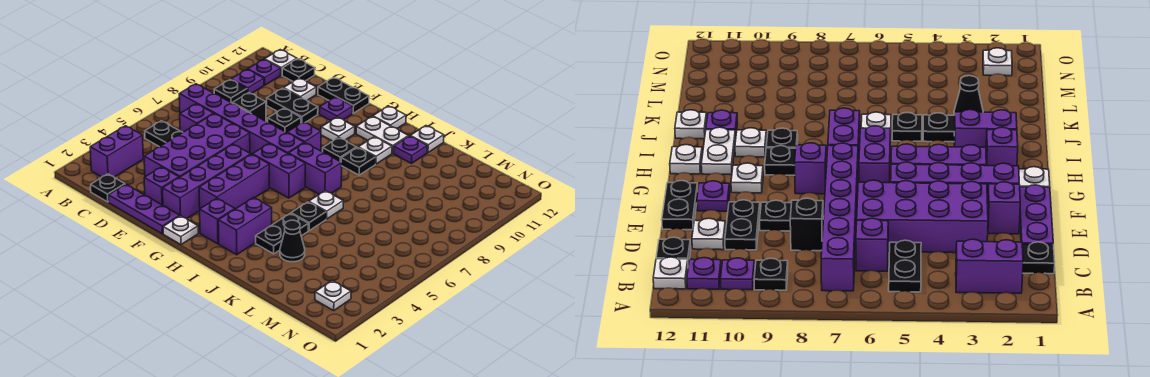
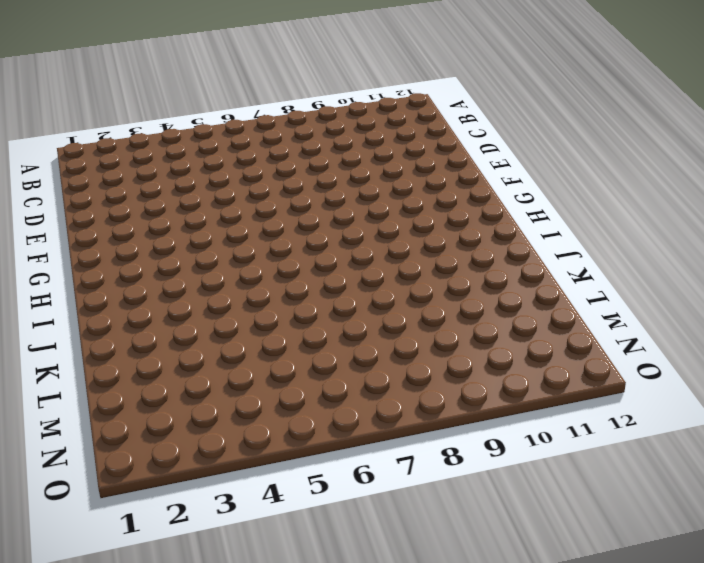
none -> purple 1x2 brick [90,126,143,177]
none -> black 1x2 plate [145,121,183,147]
none -> purple 1x6 brick [179,84,304,154]
none -> black 1x1 plate [214,80,247,103]

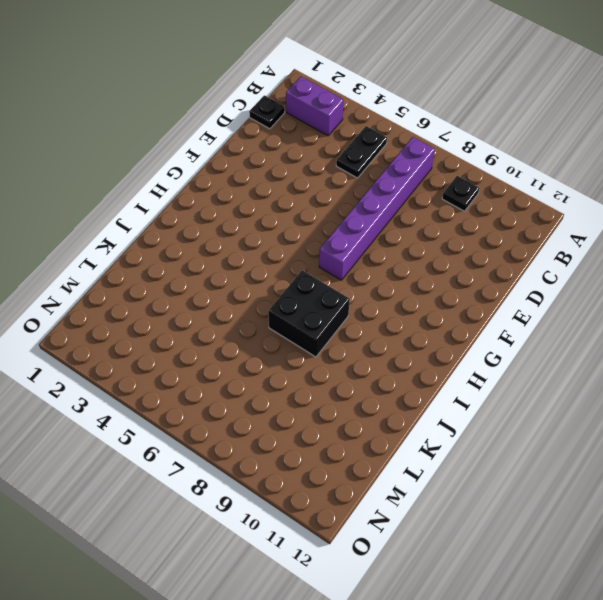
black 2x2 brick [268,270,350,357] -> purple 1x2 brick [288,143,342,194]
none -> purple 1x1 plate [231,70,264,94]
none -> purple 1x1 plate [248,59,281,85]
none -> white 1x1 plate [265,50,297,75]
none -> purple 1x1 brick [180,104,213,132]

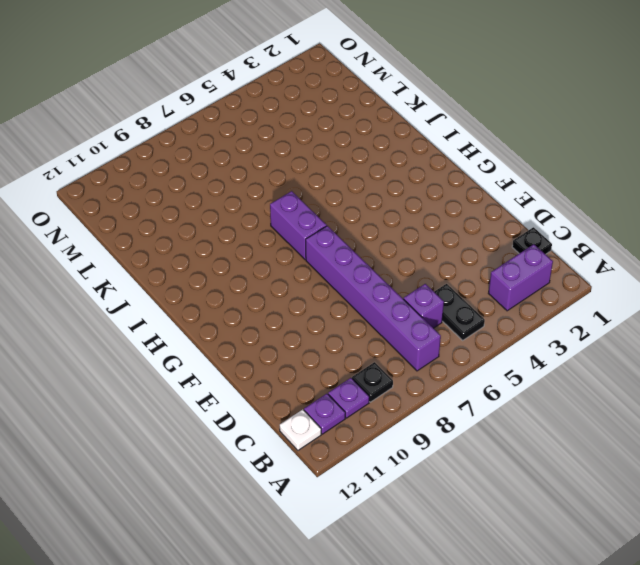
none -> black 1x1 plate [282,59,315,81]
none -> purple 1x3 plate [108,184,180,234]
none -> purple 2x4 brick [144,114,250,177]
none -> black 1x1 brick [233,93,266,121]

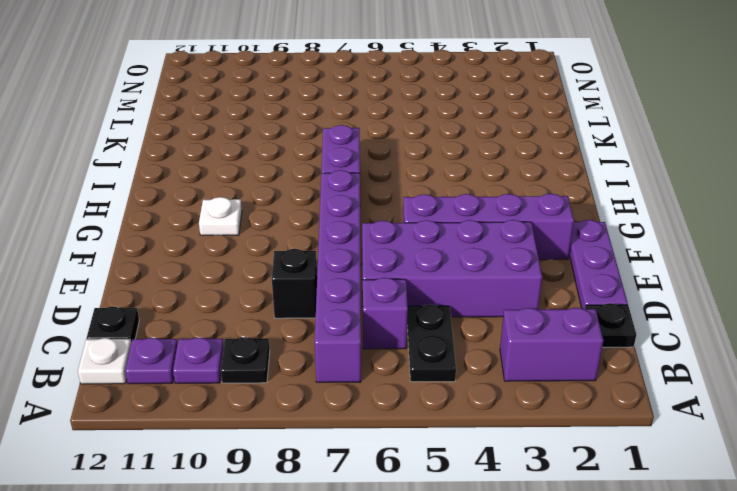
none -> black 1x2 plate [267,88,318,123]
none -> white 1x1 plate [283,78,316,100]
none -> purple 1x1 brick [144,167,179,205]
none -> black 1x1 plate [268,108,301,133]

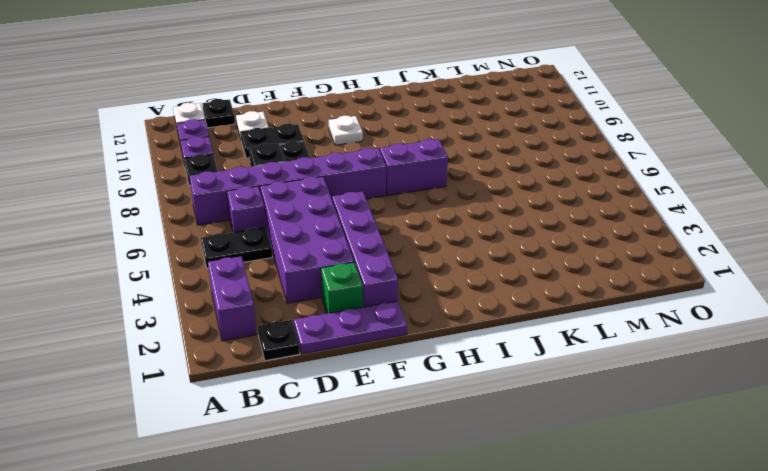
green 1x1 brick [321,262,363,314] -> purple 1x1 brick [144,167,179,205]
none -> black 1x2 plate [318,77,369,113]
none -> purple 1x1 plate [319,97,353,121]
none -> white 1x1 plate [163,216,198,245]
none -> purple 1x3 brick [199,154,269,209]

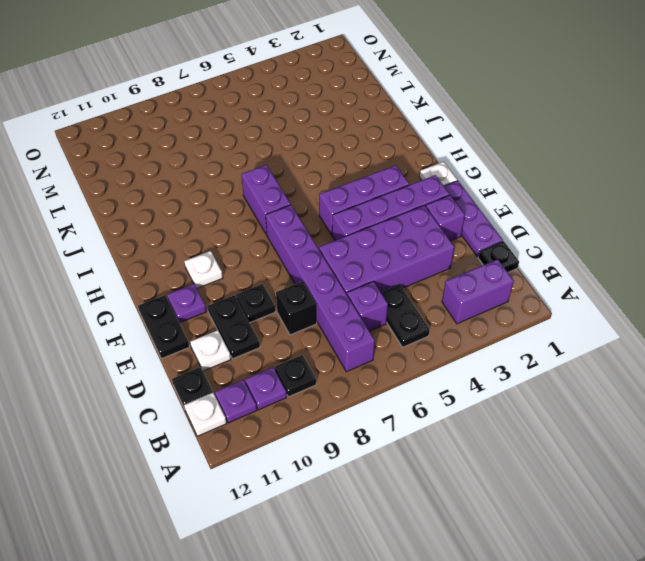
none -> purple 1x2 brick [252,144,306,198]
none -> purple 1x1 brick [287,122,321,151]
none -> purple 1x1 brick [200,198,235,244]
none -> black 1x1 plate [323,138,357,162]

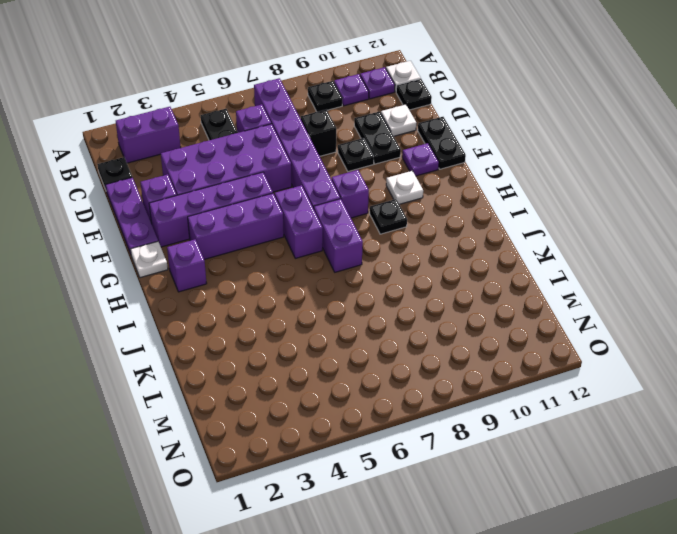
none -> white 1x2 plate [356,117,409,153]
none -> white 1x1 plate [373,106,406,128]
none -> purple 1x2 brick [218,198,272,255]
none -> black 1x1 plate [341,148,375,175]

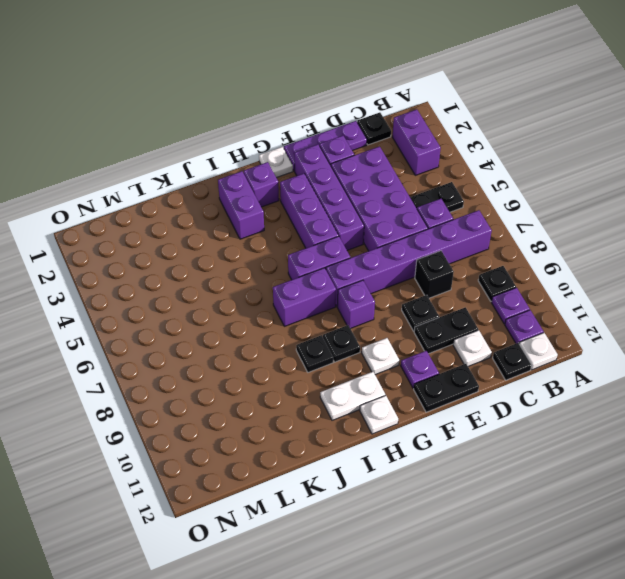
none -> white 1x1 plate [358,137,392,164]
none -> black 1x2 plate [256,213,308,254]
none -> black 1x1 plate [291,202,326,230]
none -> white 1x1 plate [309,191,343,219]

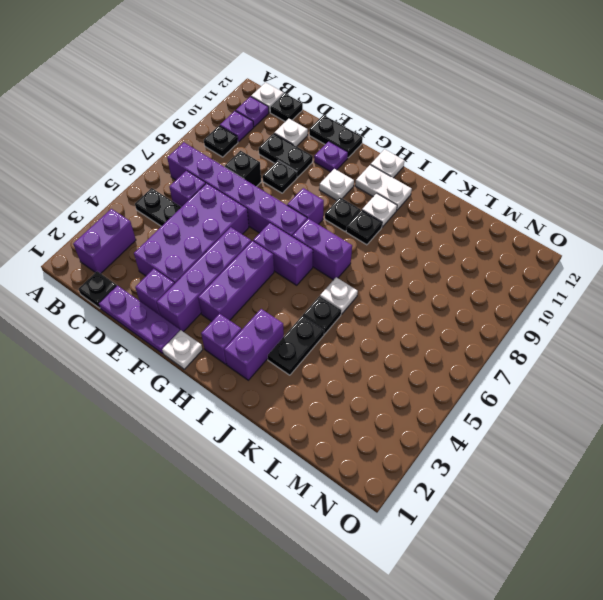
none -> purple 1x1 plate [394,136,427,163]
none -> white 1x1 plate [411,126,444,153]
none -> black 1x1 cone [280,220,305,262]
none -> white 1x1 plate [315,281,351,310]

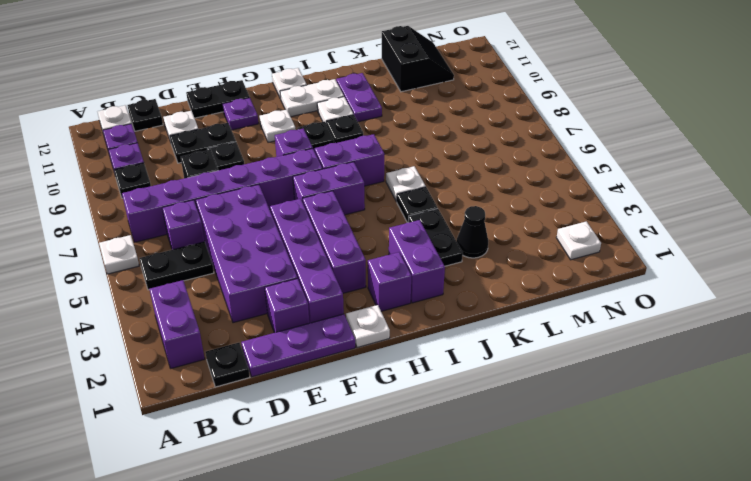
white 1x1 plate [99,235,139,274] -> white 1x1 plate moved to [411,126,444,153]
purple 1x2 plate [336,73,382,122] -> purple 1x1 plate [394,136,427,163]
black 2x2 slope [382,26,454,92] -> none

